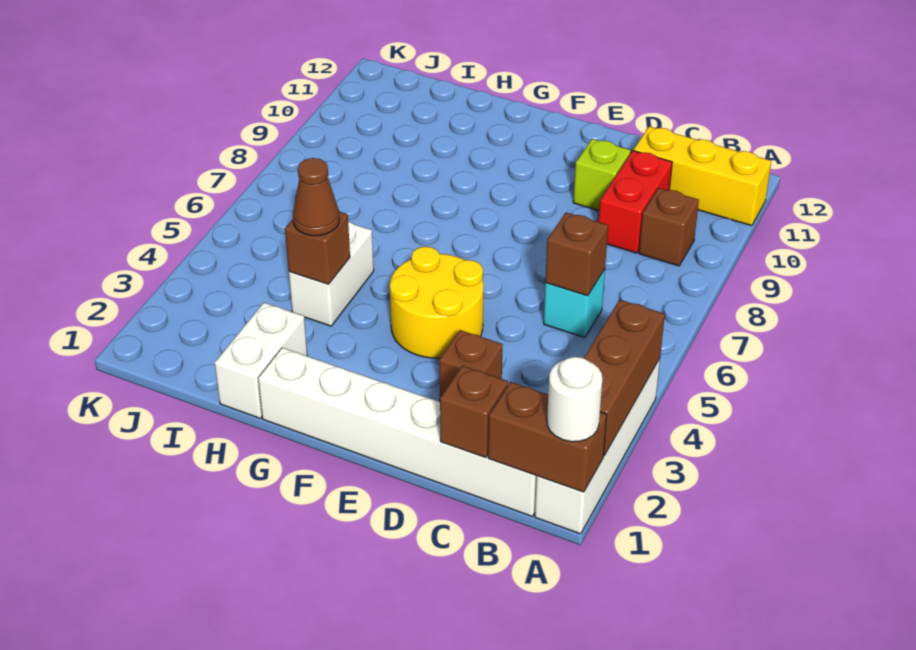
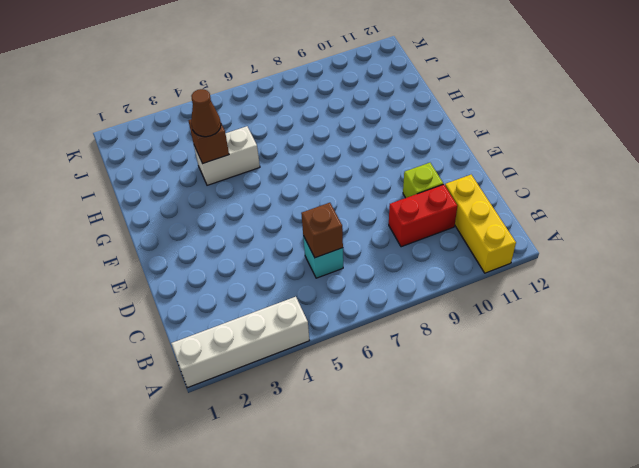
none -> white 1x6 brick [258,348,537,517]
none -> brown 1x1 brick [639,188,699,266]
none -> brown 1x1 brick [439,330,503,397]

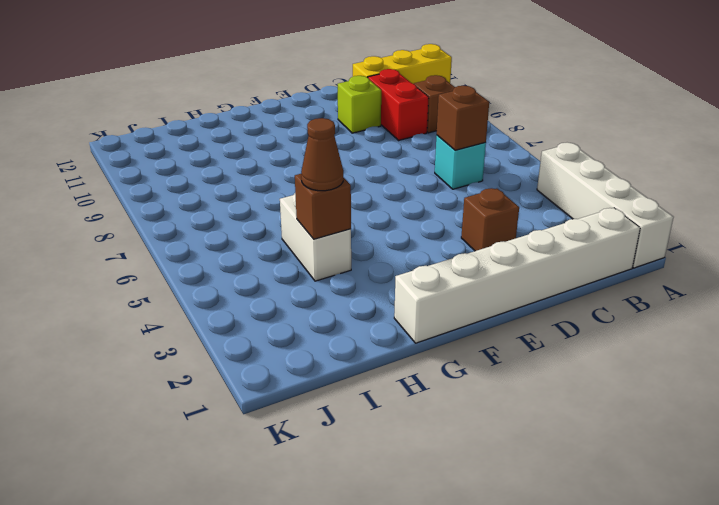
none -> yellow 2x2 round brick [390,247,483,358]
none -> white 1x2 brick [215,303,307,418]
none -> brown 1x2 brick [488,382,607,492]

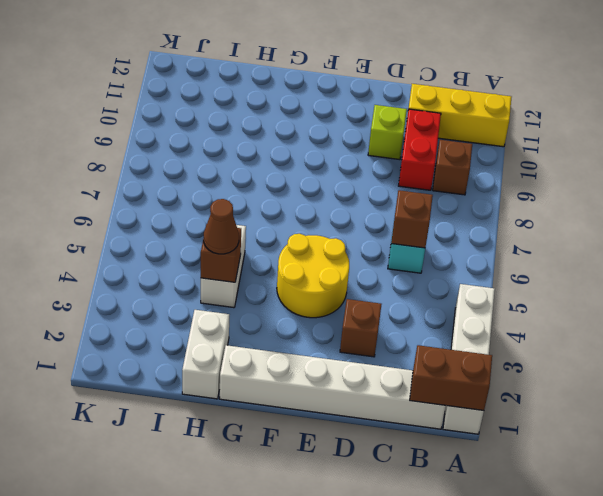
none -> brown 1x3 brick [584,300,665,456]
none -> brown 1x1 brick [440,366,508,458]
none -> white 1x1 round brick [547,357,602,442]

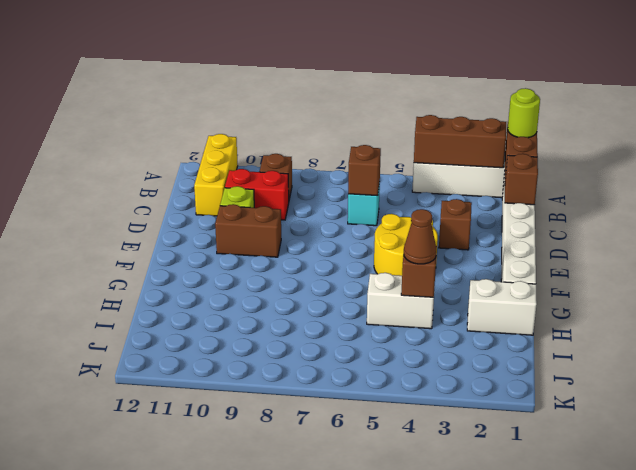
lime 1x1 round brick [508,88,540,138] -> white 1x1 round brick [547,357,602,442]
brown 1x2 brick [215,204,281,257] -> none

